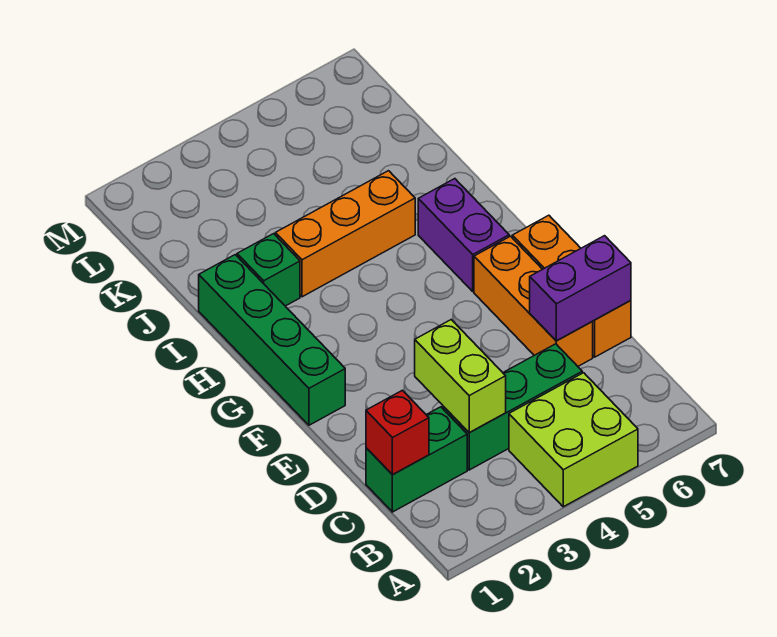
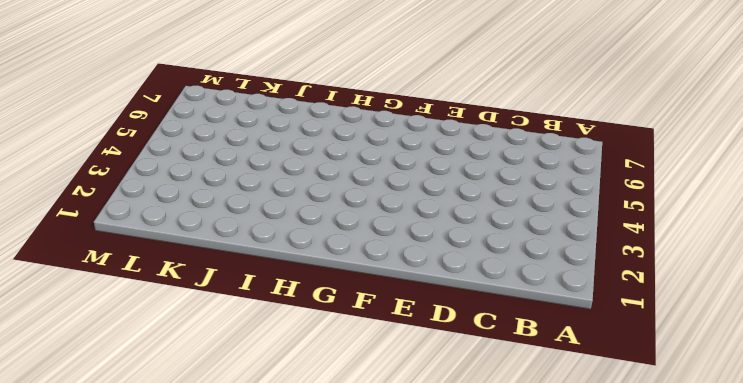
none -> lime 2x2 brick [509,373,638,507]
none -> green 1x2 brick [366,407,467,512]
none -> green 1x3 brick [443,344,582,470]

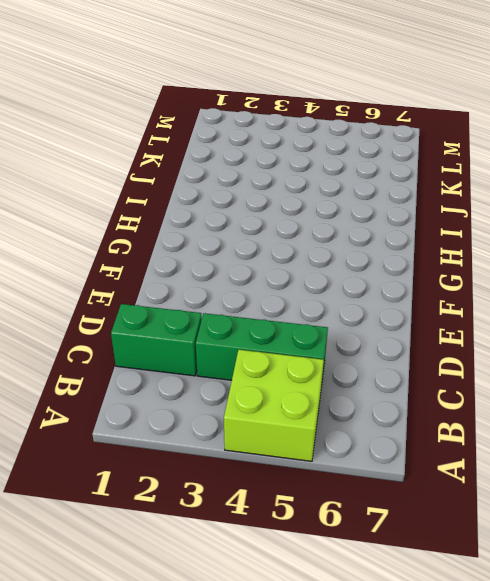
none -> orange 1x3 brick [474,236,593,366]
none -> orange 1x3 brick [512,215,631,357]
none -> green 1x4 brick [199,255,345,425]

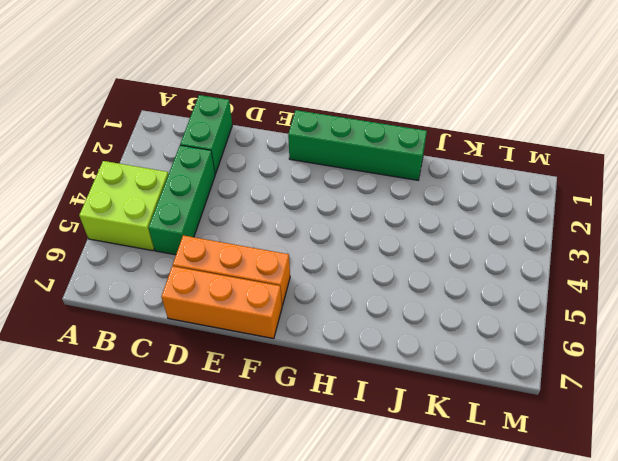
none -> purple 1x2 brick [418,179,509,291]
none -> green 1x1 brick [237,234,300,306]
none -> orange 1x3 brick [275,171,415,297]

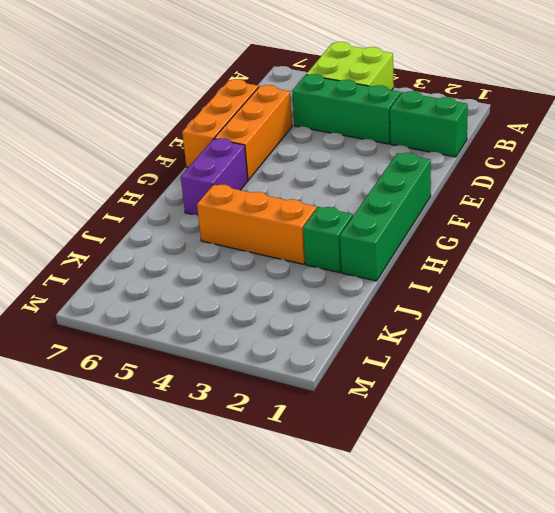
none -> red 1x1 brick [366,390,429,475]
none -> lime 1x2 brick [415,320,506,433]
none -> purple 1x2 brick [530,236,631,341]

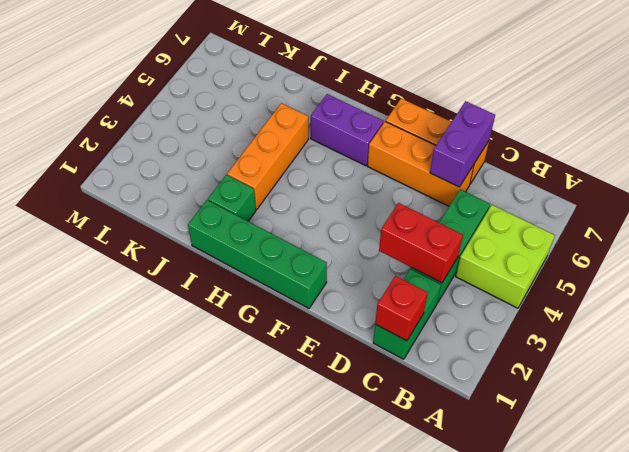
red 1x2 brick [379,203,463,283] -> lime 1x2 brick [415,320,506,433]

